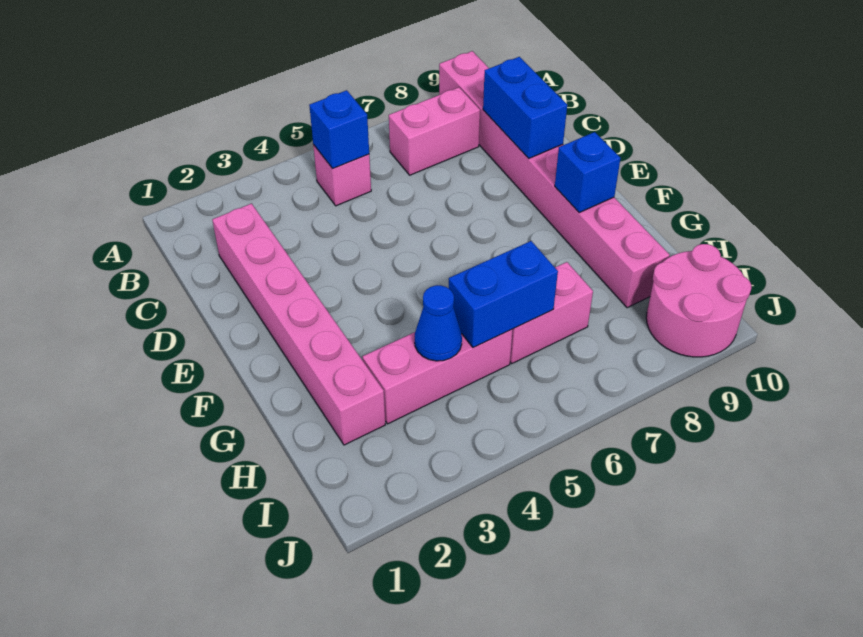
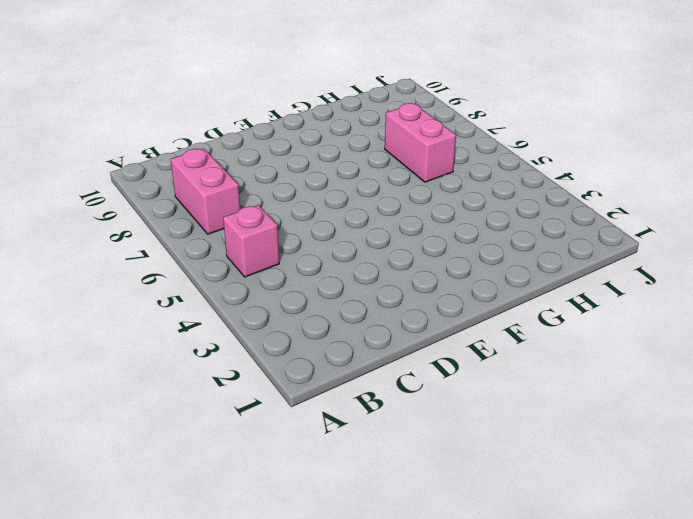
none -> pink 1x8 brick [439,51,670,308]
none -> pink 1x6 brick [212,204,385,445]
none -> pink 1x3 brick [362,329,513,424]

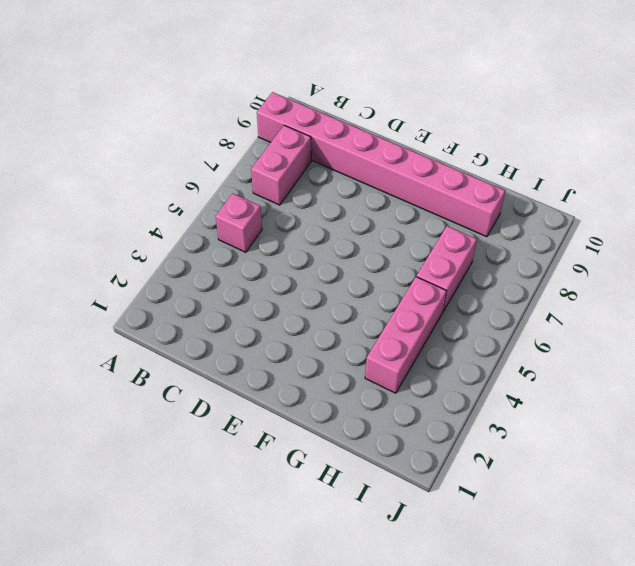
none -> pink 1x6 brick [212,204,385,445]
none -> pink 2x2 round brick [646,244,751,357]
none -> blue 1x1 brick [309,90,369,169]

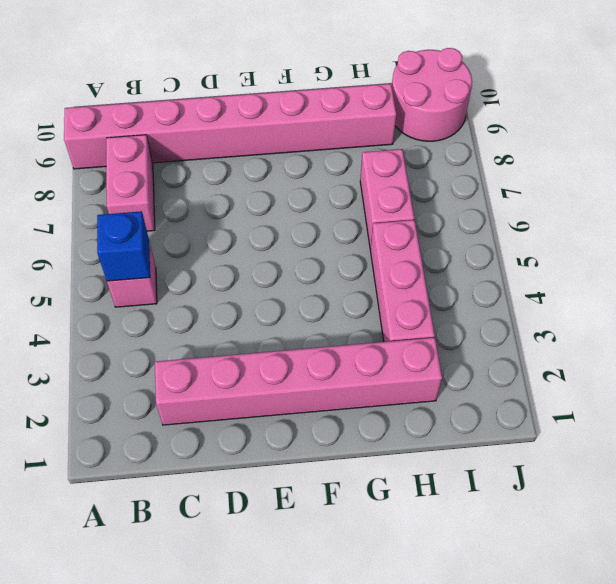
none -> blue 1x2 brick [483,57,567,158]
none -> blue 1x1 brick [555,132,621,212]
none -> blue 1x1 cone [415,285,462,361]

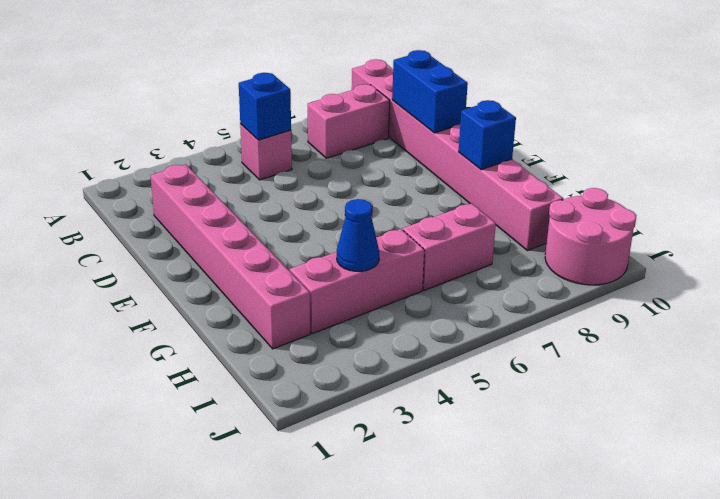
none -> blue 1x2 brick [449,241,558,348]

